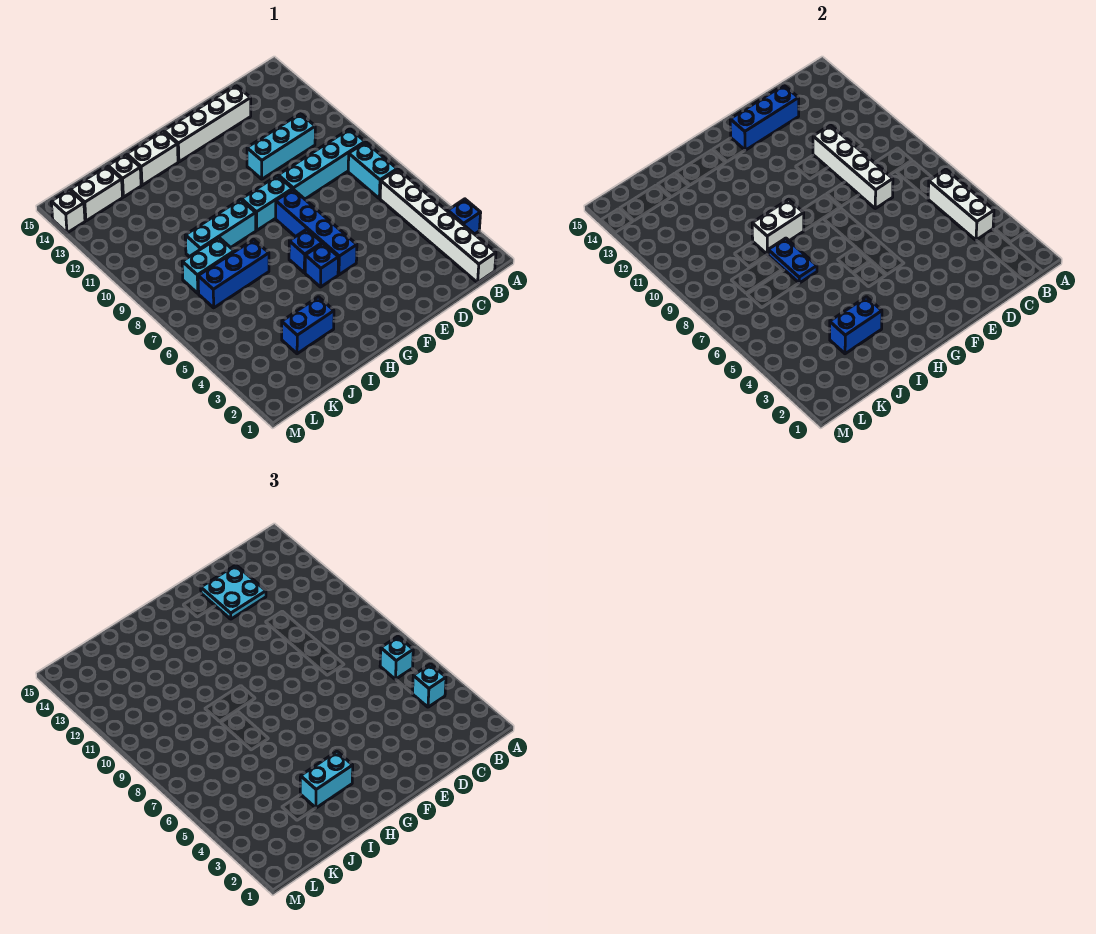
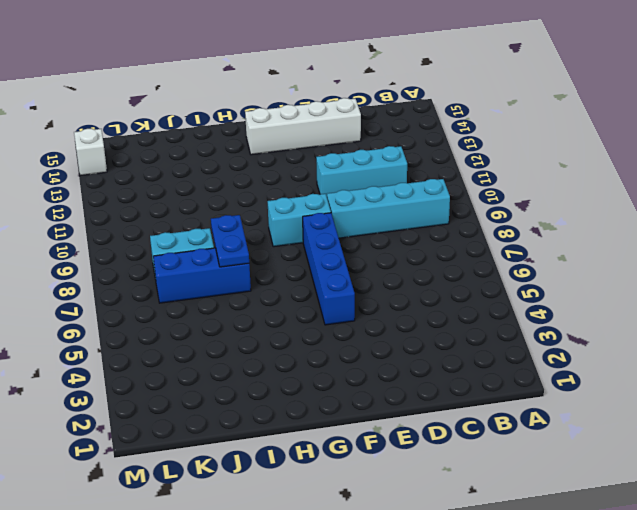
none -> blue 1x1 brick [448,199,481,234]
none -> white 1x6 brick [380,170,496,283]
none -> cyan 1x2 brick [348,142,397,199]

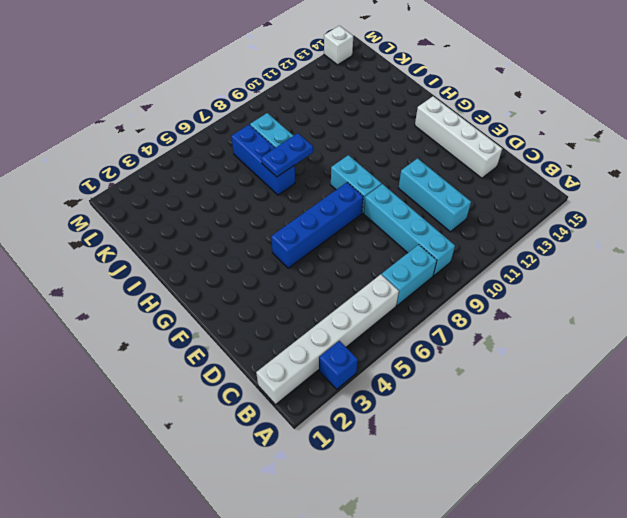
none -> blue 1x1 brick [305,243,338,287]
none -> blue 1x1 brick [289,229,322,273]
none -> cyan 1x3 brick [185,199,256,257]

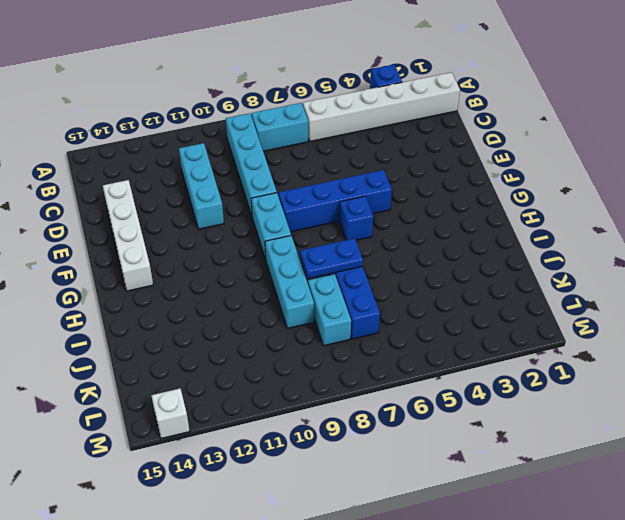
none -> blue 1x1 brick [305,243,338,287]
none -> white 1x2 brick [127,131,178,185]
none -> blue 1x2 brick [282,297,334,354]

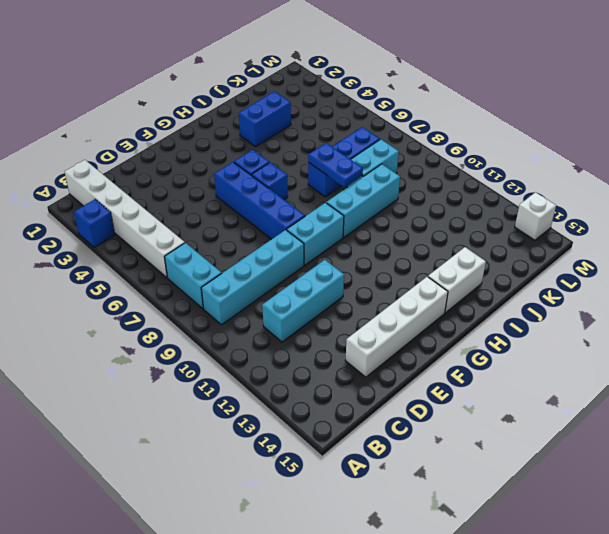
none -> white 1x1 brick [108,154,141,197]
none -> white 1x2 brick [70,166,123,221]
none -> white 1x3 brick [928,170,994,240]

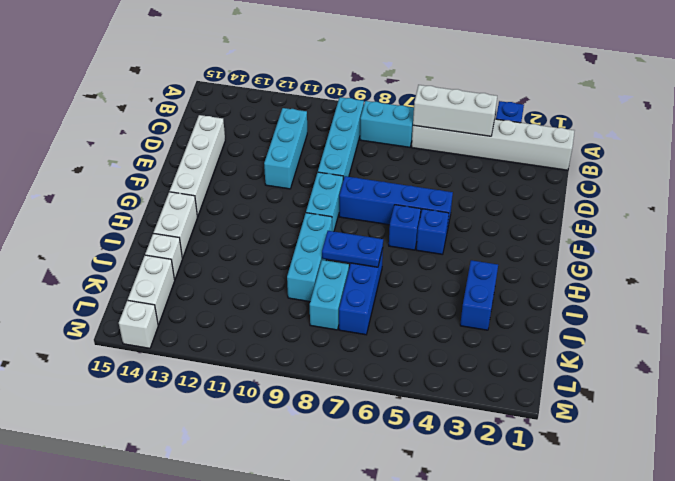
none -> white 1x4 brick [813,125,893,208]
none -> blue 1x3 brick [730,85,799,150]
none -> white 1x2 brick [752,199,804,255]

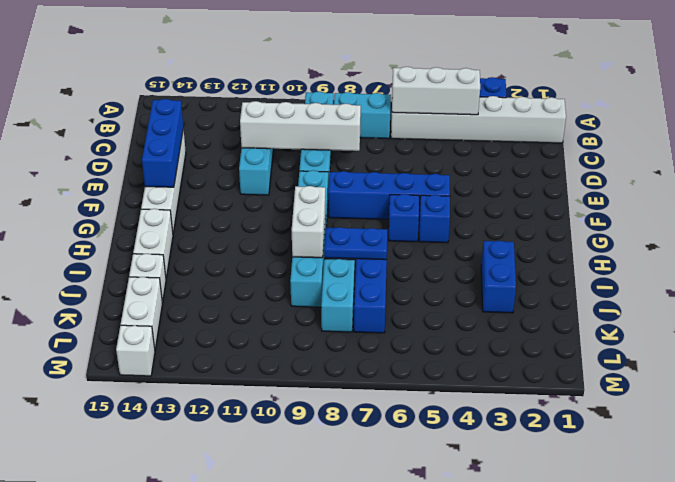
none -> blue 1x2 brick [830,297,882,354]
none -> cyan 1x1 brick [412,664,446,707]
none -> cyan 1x1 brick [380,637,413,679]

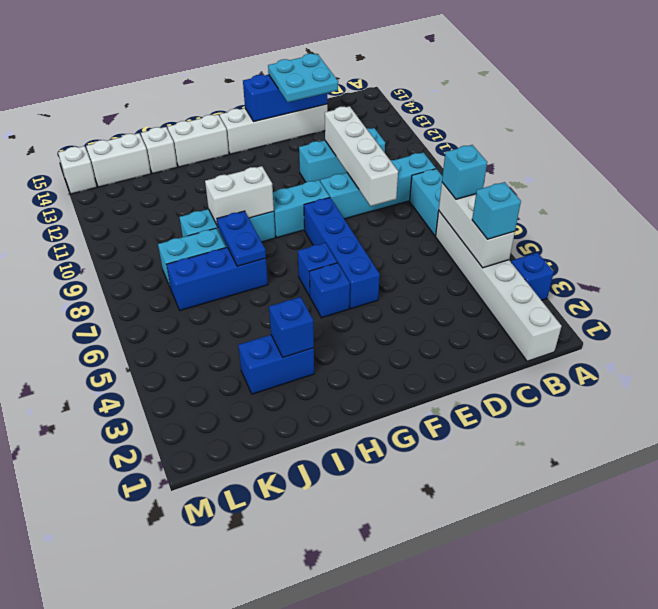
blue 1x1 brick [269,297,314,357] -> blue 1x2 brick [830,297,882,354]
none -> cyan 1x2 brick [300,752,353,808]

